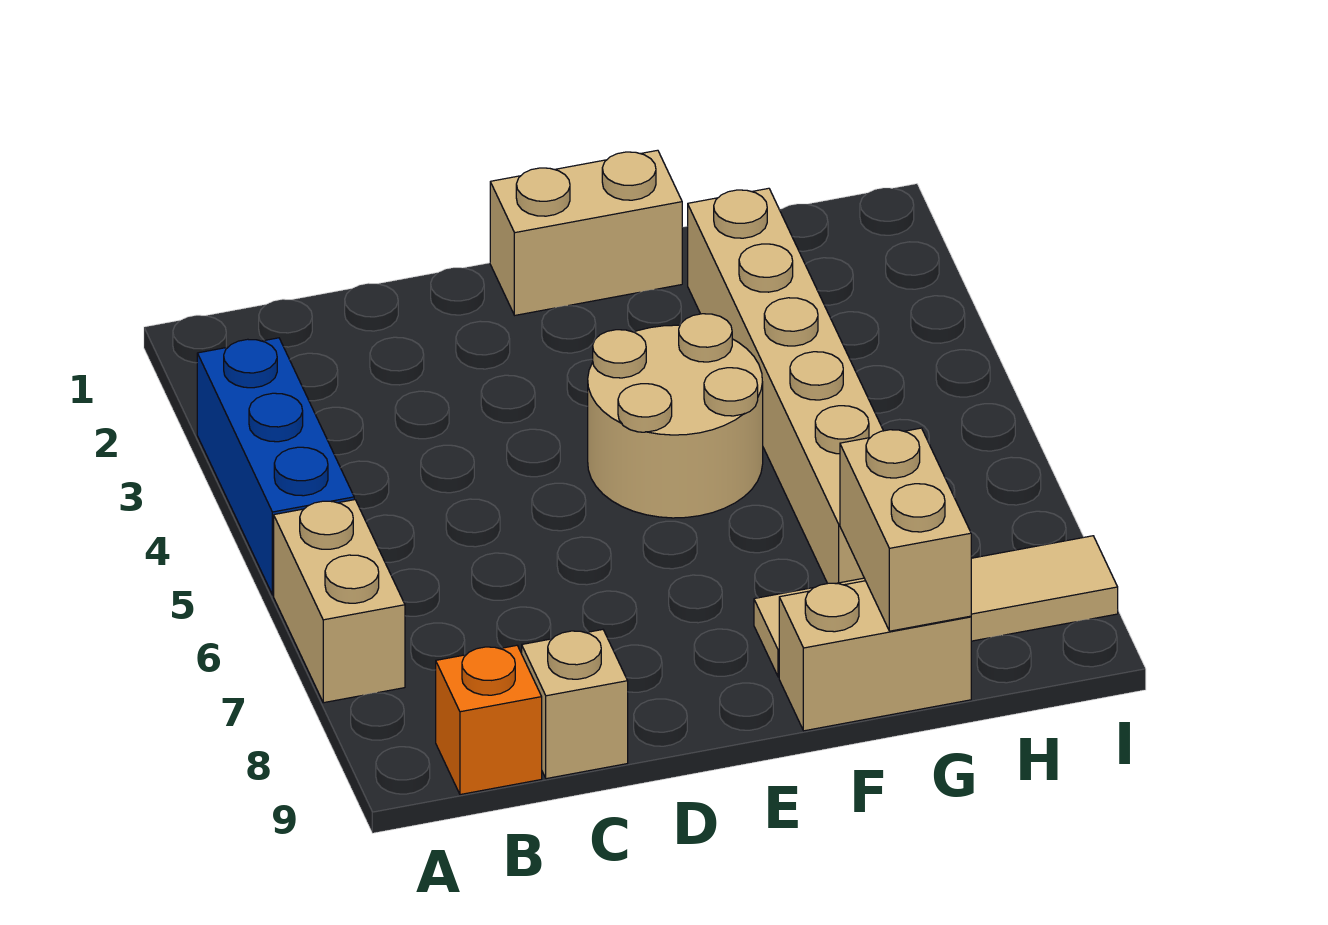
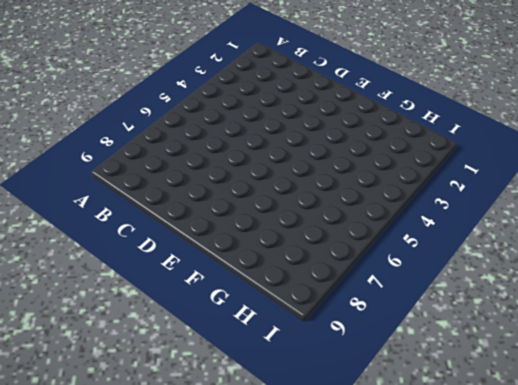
none -> blue 1x3 brick [197,338,354,595]
none -> tan 1x2 brick [274,500,405,703]

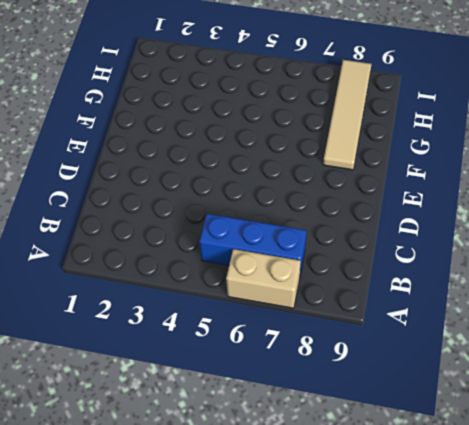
blue 1x3 brick [199,214,307,274] -> blue 1x3 brick moved to [197,338,354,595]
none -> orange 1x1 brick [436,645,542,795]
none -> tan 1x1 brick [522,630,628,779]

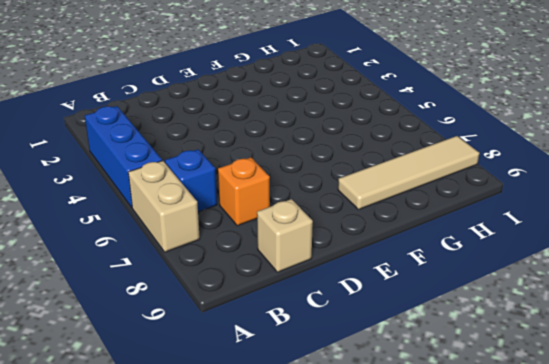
blue 1x1 brick [165,149,217,212] -> none
orange 1x1 brick [218,157,270,226] -> orange 1x1 brick moved to [436,645,542,795]
none -> tan 1x2 brick [490,150,682,315]
none -> tan 2x2 round brick [588,314,763,518]

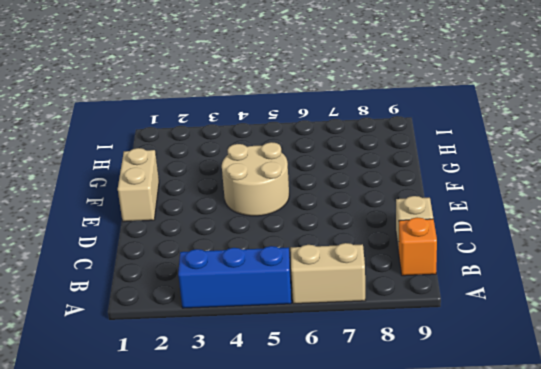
none -> tan 1x4 tile [754,536,1118,677]
none -> tan 1x2 brick [779,581,971,731]

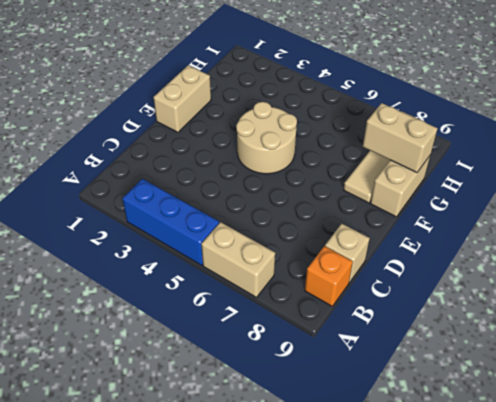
none -> tan 1x6 brick [688,188,883,584]

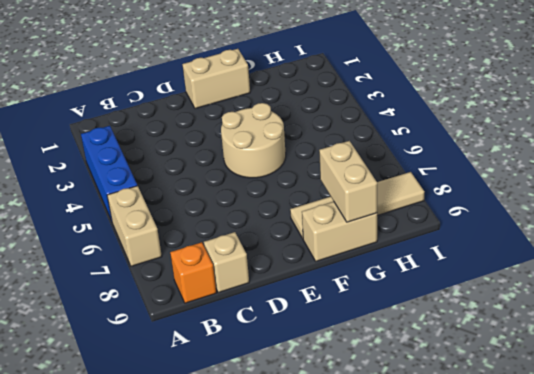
none -> tan 1x6 brick [688,188,883,584]

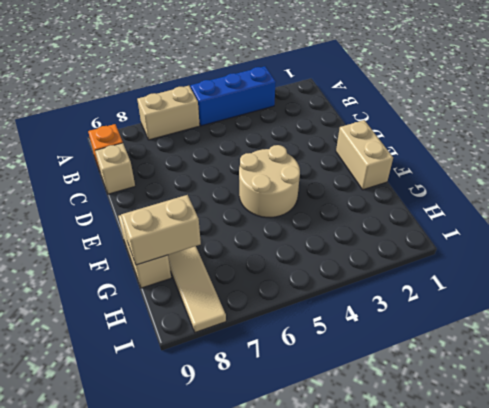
none -> tan 1x6 brick [688,188,883,584]

